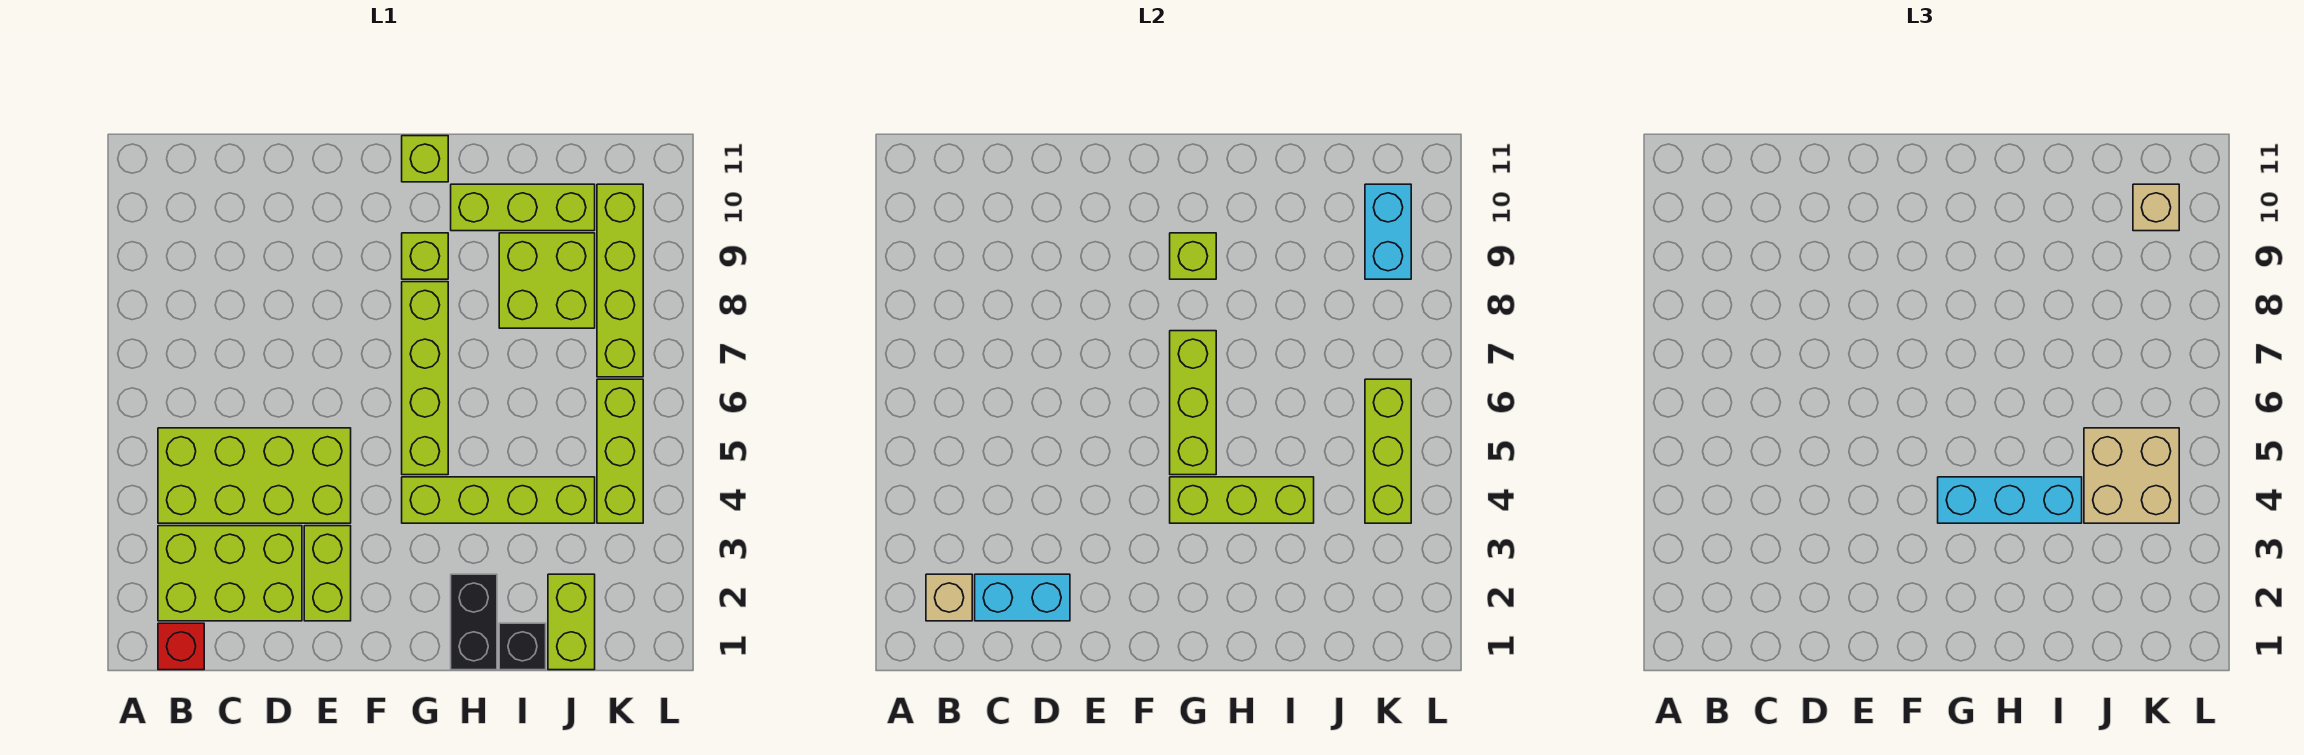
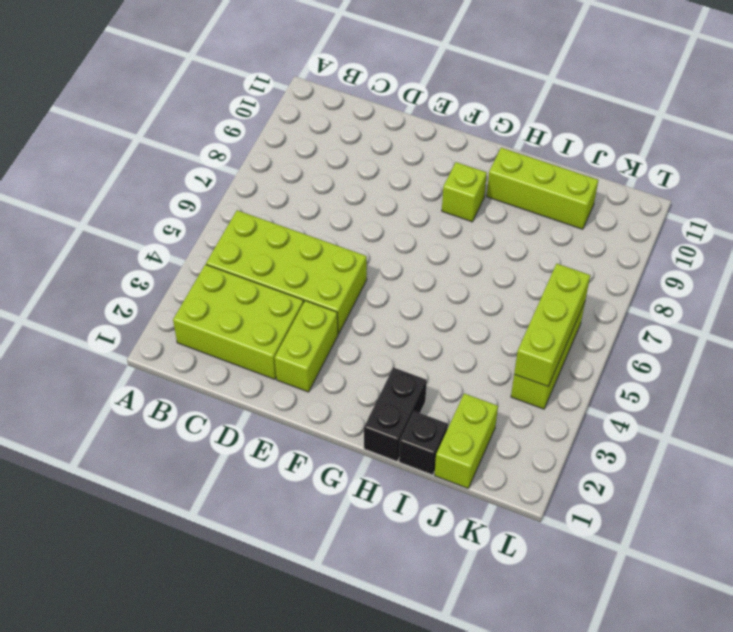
none -> red 1x1 brick [158,623,204,670]
none -> lime 1x4 brick [402,477,595,523]
none -> lime 1x4 brick [402,282,448,475]

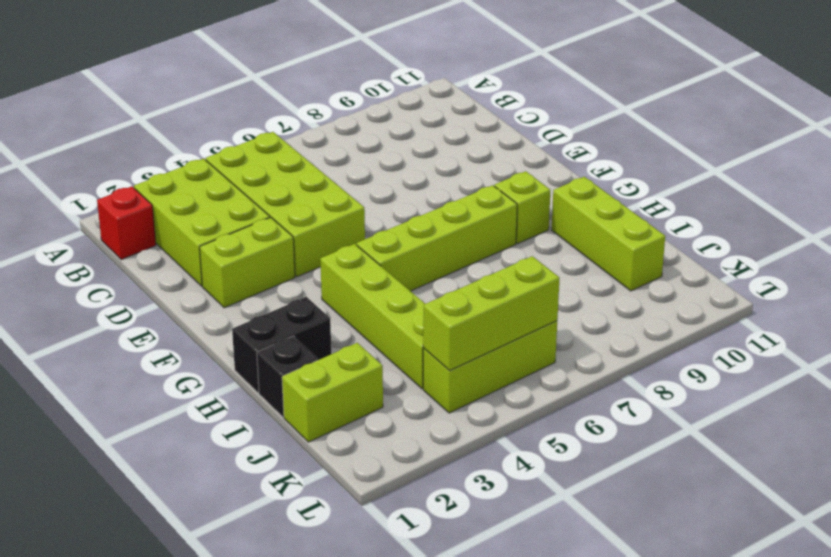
none -> lime 1x1 brick [402,136,448,182]
none -> lime 2x2 brick [499,233,595,328]
none -> lime 1x4 brick [597,184,643,377]

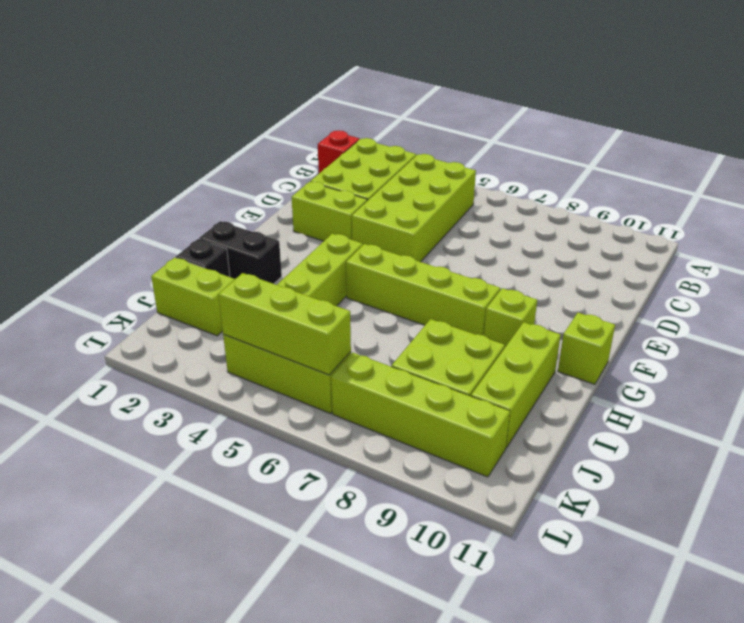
none -> tan 1x1 brick [926,574,972,621]
none -> cyan 1x2 brick [975,574,1070,621]
none -> lime 1x3 brick [1170,477,1314,523]

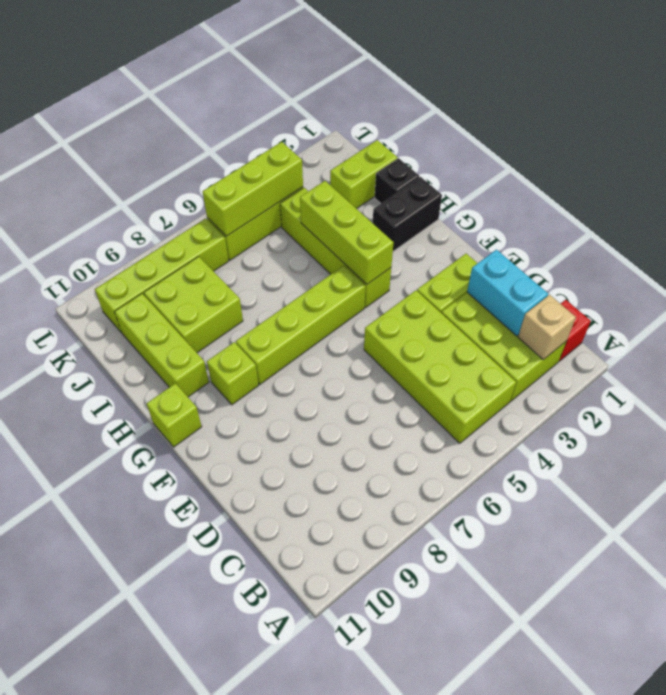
none -> lime 1x3 brick [1170,331,1216,475]
none -> lime 1x1 brick [1170,233,1216,279]
none -> cyan 1x2 brick [1365,184,1411,279]

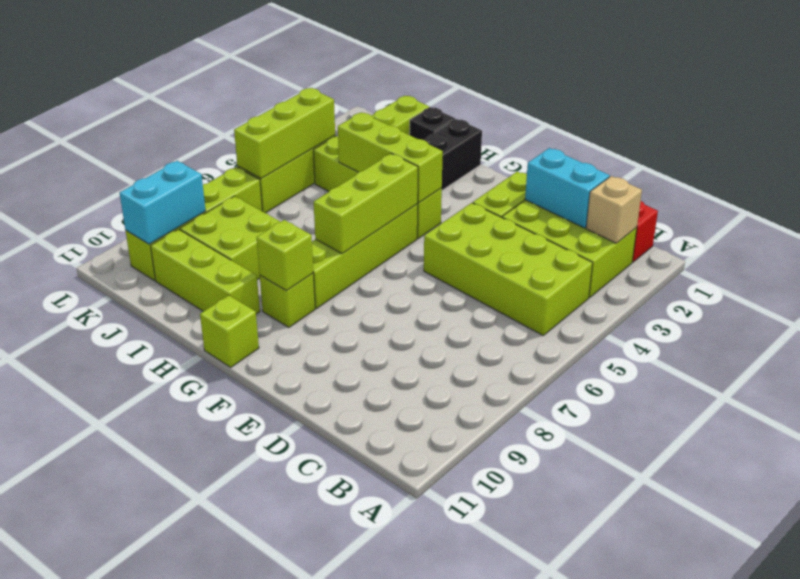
none -> cyan 1x3 brick [1938,477,2082,523]
none -> tan 2x2 brick [2084,428,2179,523]
none -> tan 1x1 brick [2133,184,2179,231]

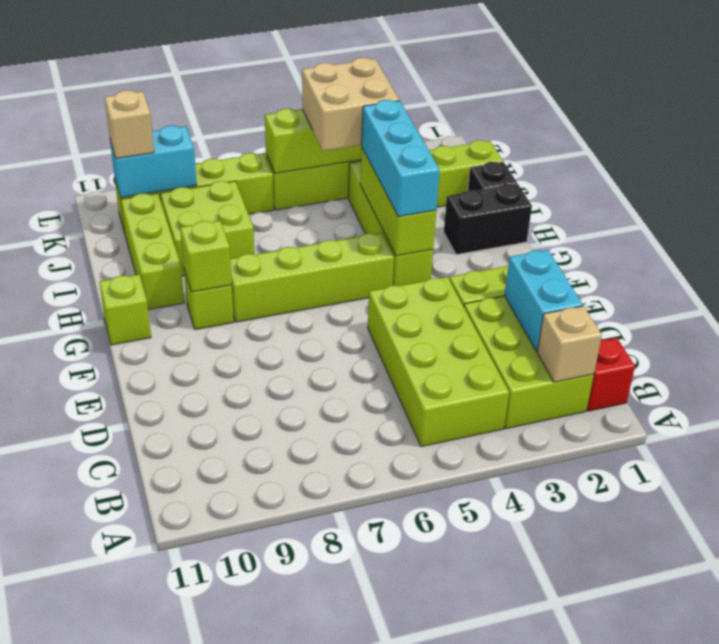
none -> lime 1x3 brick [1170,331,1216,475]

